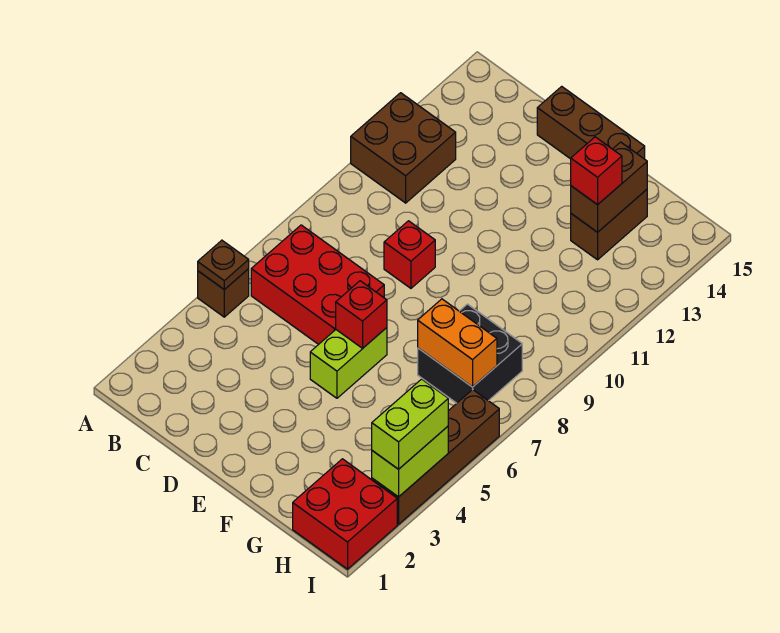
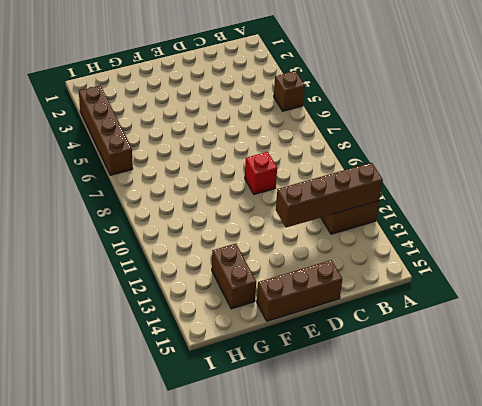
brown 1x4 brick [276,163,383,227] -> none
none -> red 2x3 brick [251,225,384,344]
none -> lime 1x2 brick [310,328,387,398]
none -> black 2x2 brick [418,304,522,403]

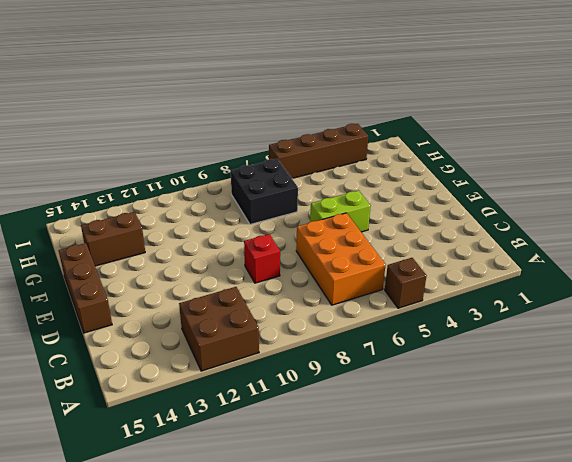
orange 2x3 brick [296,213,386,305] -> red 2x3 brick [251,225,384,344]
none -> red 2x2 brick [293,459,397,569]
none -> brown 1x1 plate [198,240,249,290]
none -> red 1x1 brick [336,281,387,348]

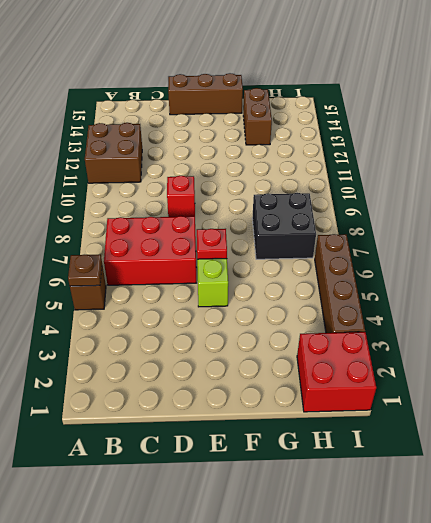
red 1x1 plate [197,229,227,259] -> red 1x1 brick [336,281,387,348]
none -> orange 1x2 brick [418,299,497,387]
none -> brown 1x2 brick [571,142,647,232]
none -> lime 1x2 brick [372,426,448,497]

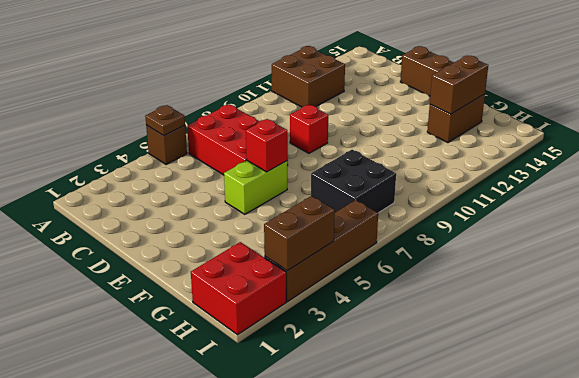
brown 1x2 brick [264,196,335,271] -> lime 1x2 brick [372,426,448,497]
none -> orange 1x2 brick [418,299,497,387]
none -> red 1x1 brick [571,137,622,205]
none -> lime 1x2 brick [372,379,448,469]

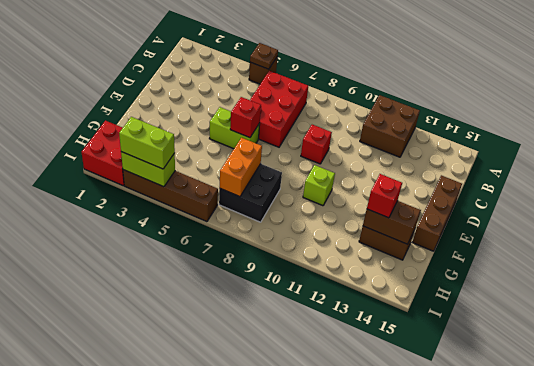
lime 1x1 brick [303,165,335,206] -> none

